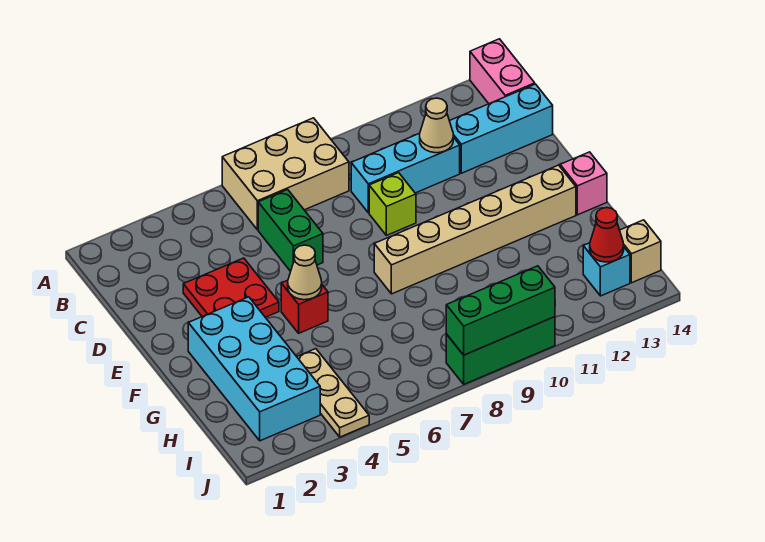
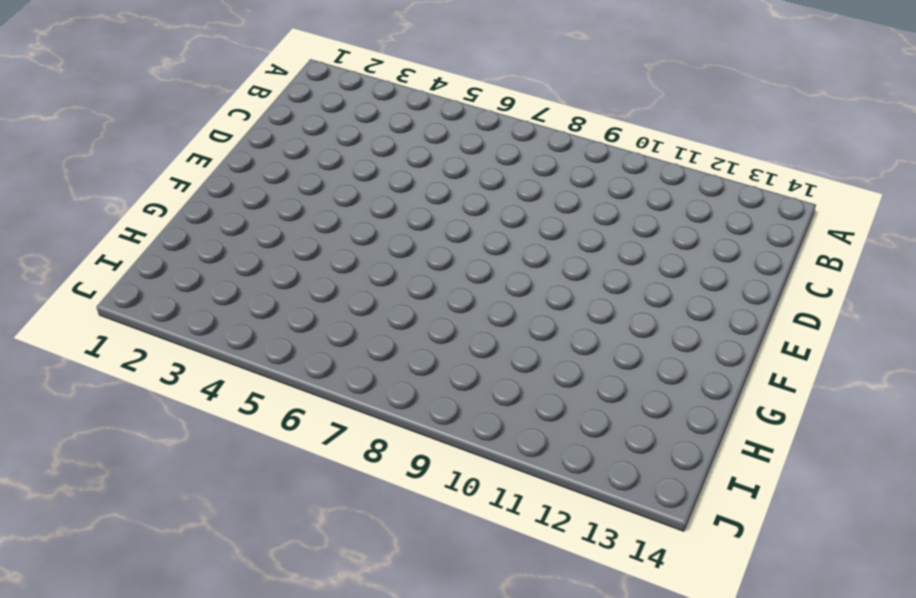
none -> tan 2x3 brick [222,118,349,230]
none -> pink 1x2 brick [470,39,535,104]
none -> green 1x2 brick [258,189,323,271]

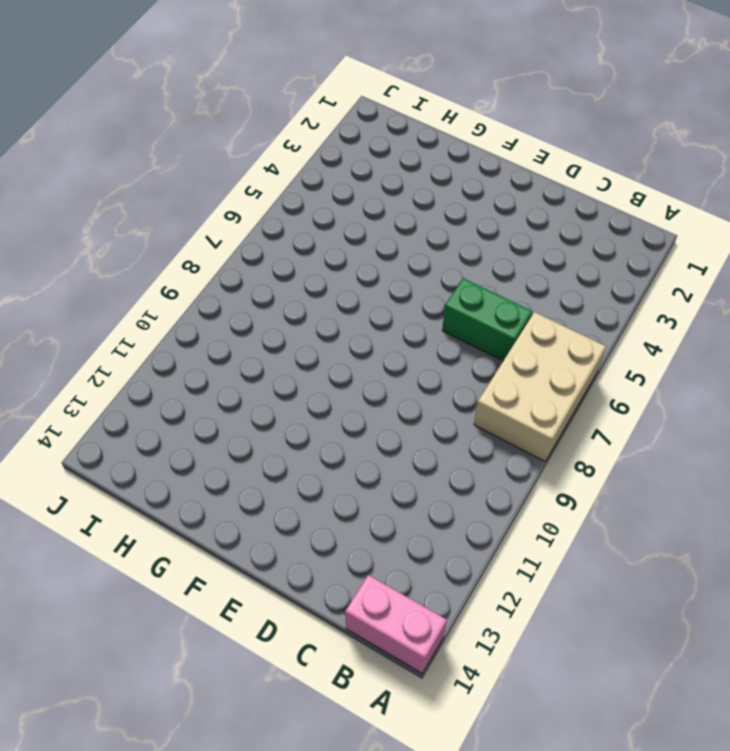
none -> cyan 1x3 brick [351,133,460,213]
none -> cyan 1x3 brick [450,84,553,173]
none -> red 2x2 plate [183,258,279,317]

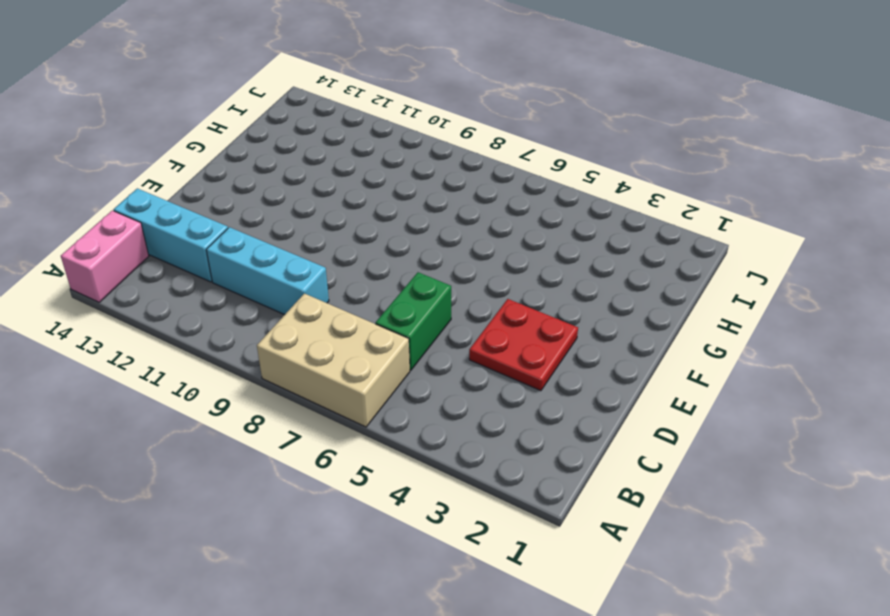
none -> lime 1x1 brick [369,173,416,235]
none -> cyan 2x4 brick [188,297,320,441]
none -> red 1x1 brick [281,280,328,333]

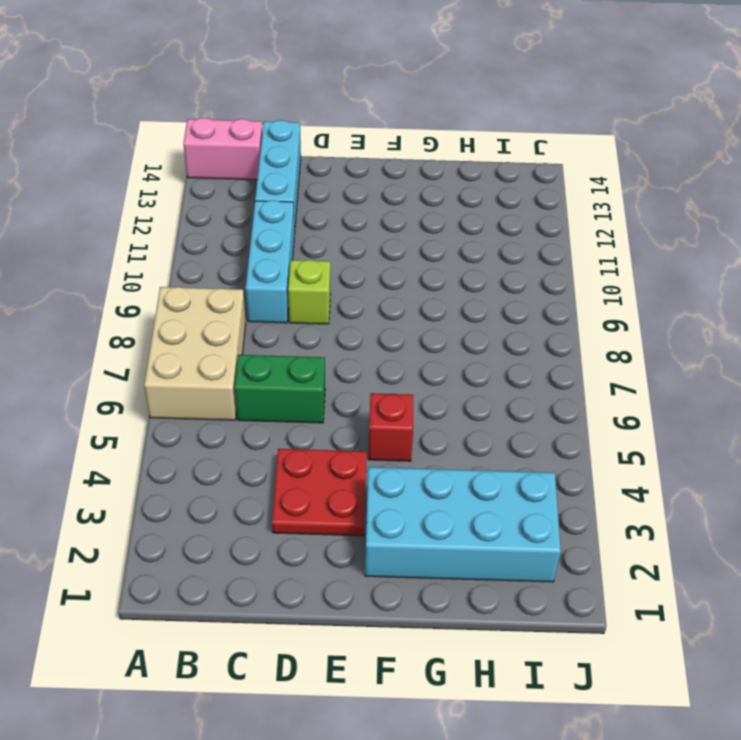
none -> tan 1x6 brick [374,165,576,294]
none -> pink 1x1 brick [560,152,607,215]
none -> tan 1x3 plate [297,349,369,437]

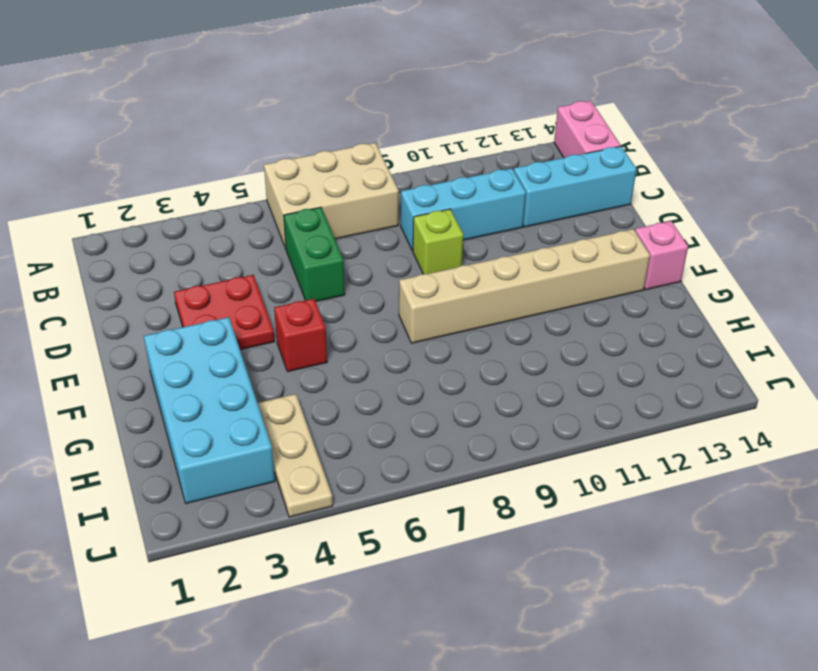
none -> cyan 1x1 brick [583,243,630,296]
none -> tan 1x1 brick [620,220,661,283]
none -> green 1x3 brick [446,317,555,384]

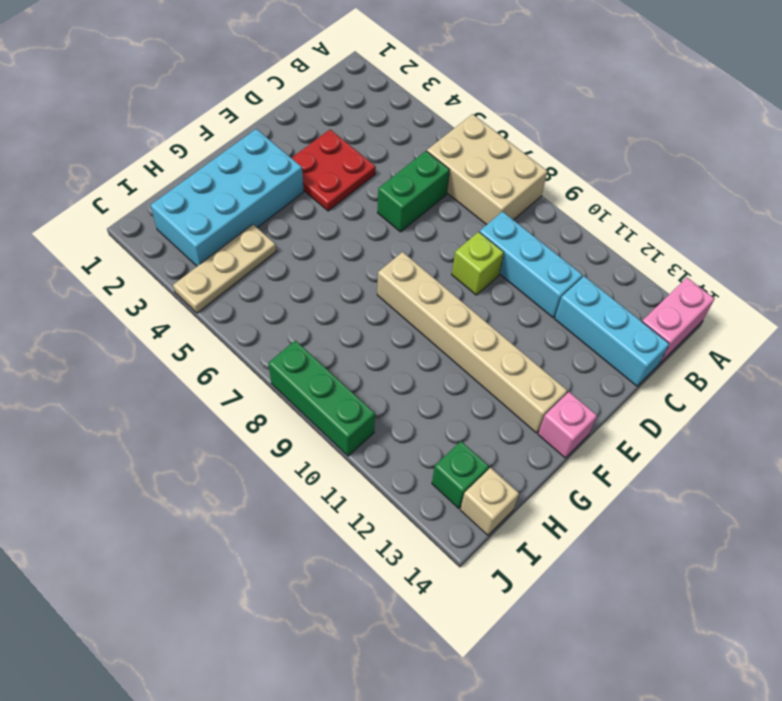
green 1x1 brick [432,441,489,508] -> cyan 1x1 brick [583,243,630,296]
none -> red 1x1 brick [281,280,328,333]
none -> tan 1x1 cone [420,98,453,153]
none -> tan 1x1 cone [288,245,322,300]

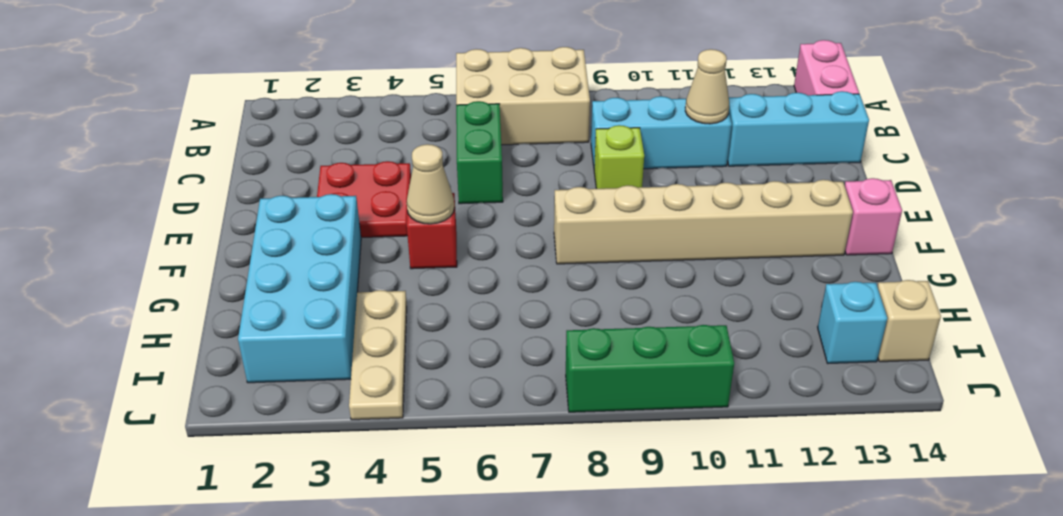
none -> red 1x1 cone [590,208,624,262]
none -> green 1x3 brick [446,266,555,355]

